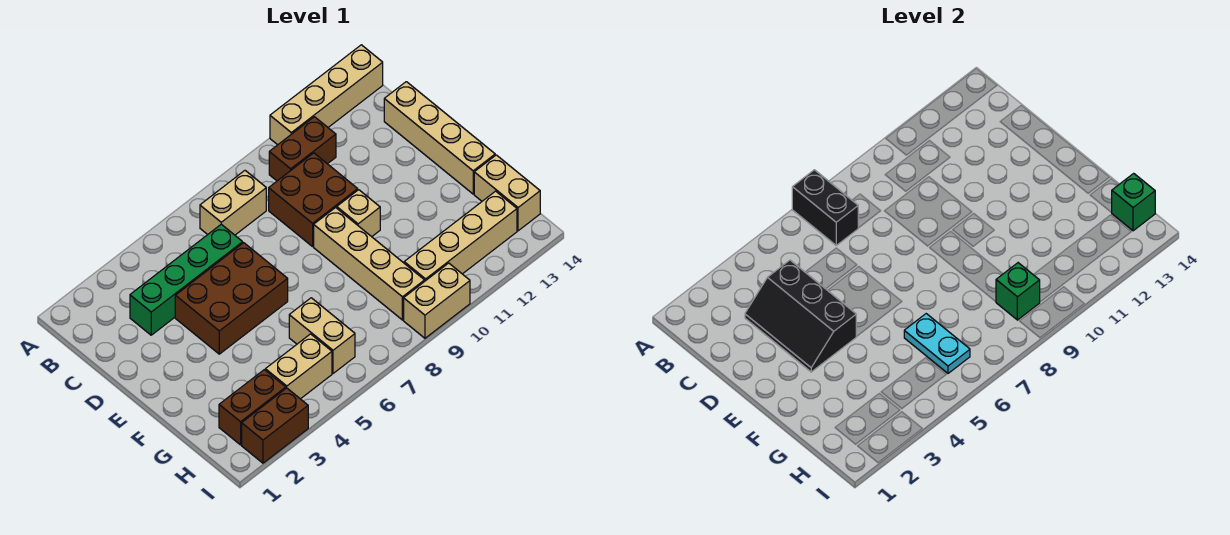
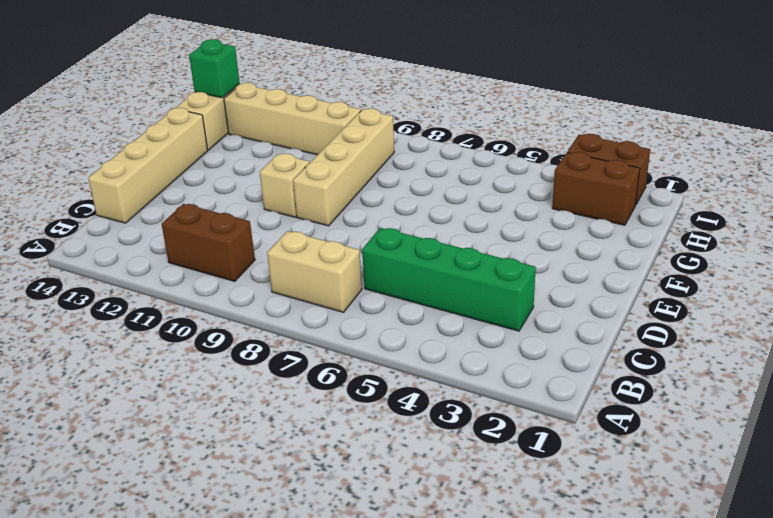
none -> tan 1x4 brick [270,45,383,145]
none -> brown 2x2 brick [269,153,358,246]
none -> brown 2x3 brick [175,243,288,354]

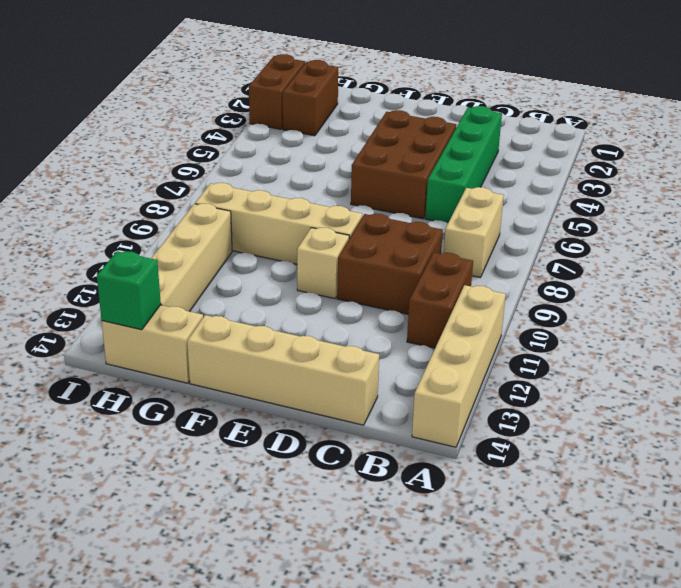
none -> tan 1x2 brick [289,298,355,373]
none -> tan 1x2 brick [265,334,332,399]
none -> tan 1x2 brick [404,263,470,338]

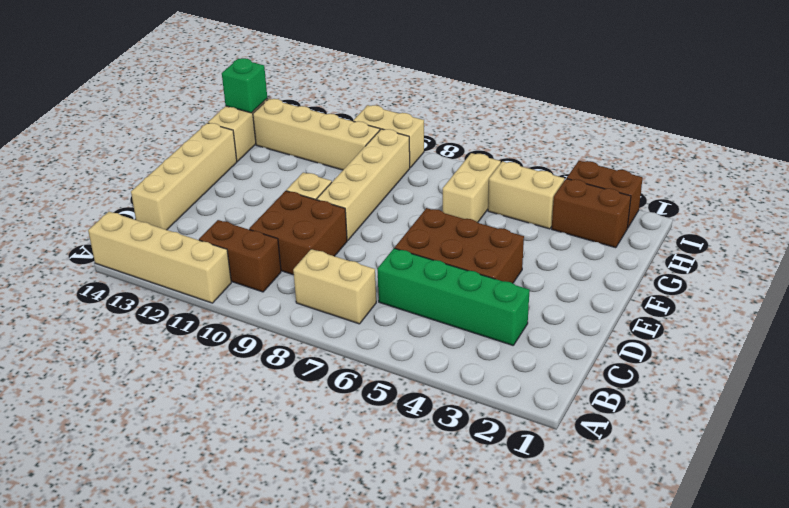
none -> black 1x2 brick [792,170,858,245]
none -> black 2x3 slope [745,260,856,372]
none -> cyan 1x2 plate [904,314,970,373]

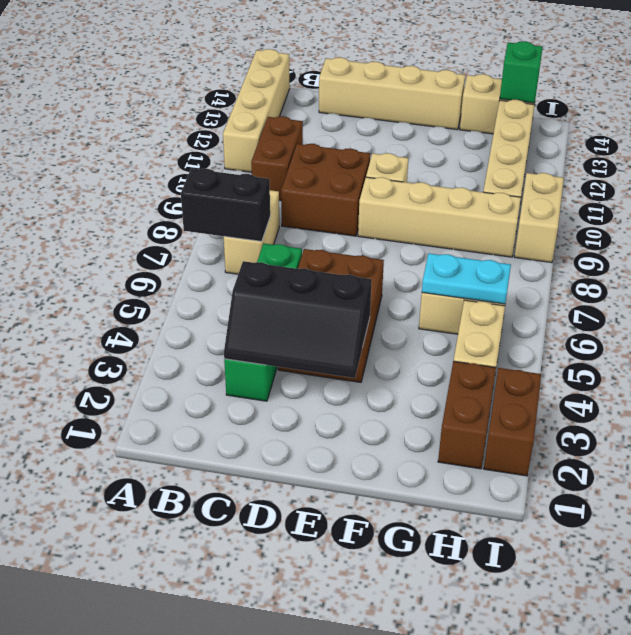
none -> green 1x1 brick [996,263,1040,320]

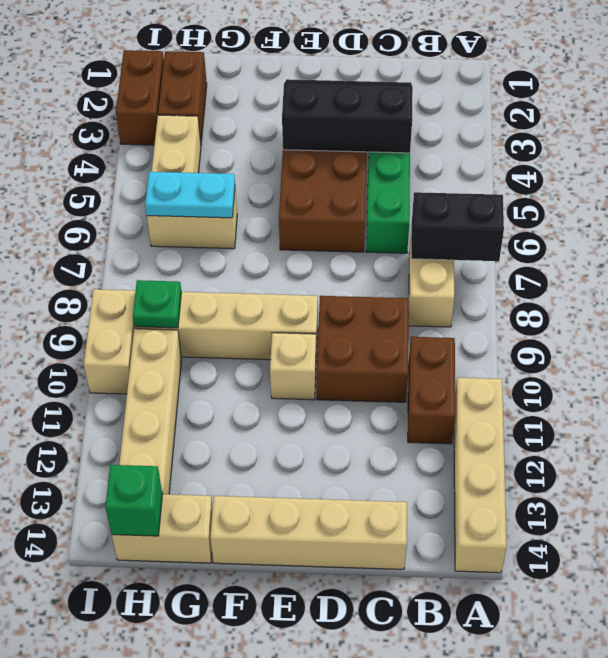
green 1x1 plate [133,280,181,328] -> green 1x1 brick [996,263,1040,320]

